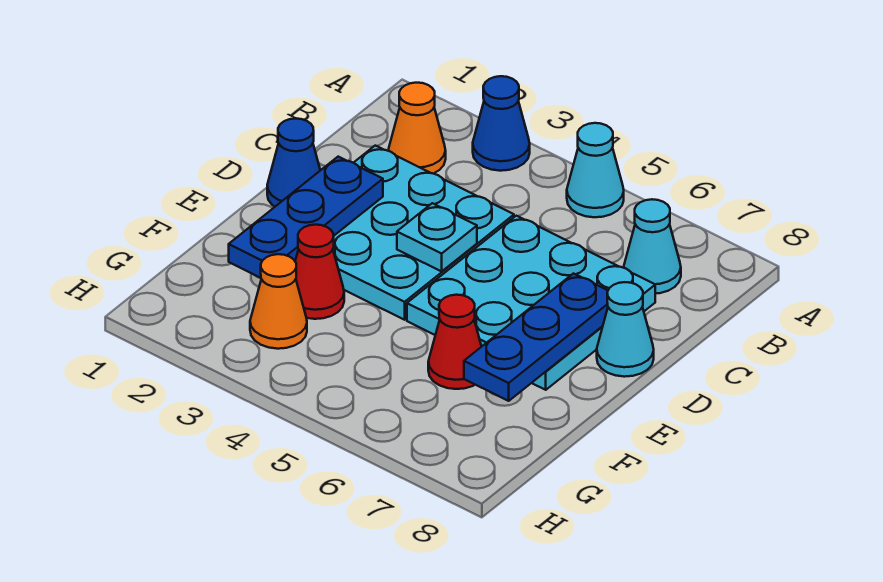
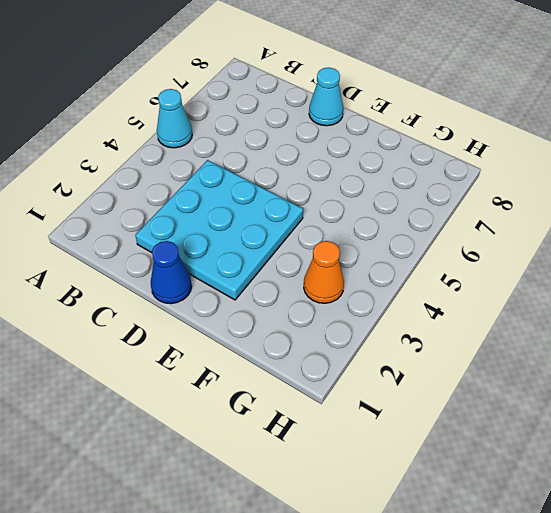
none -> blue 1x1 cone [473,76,530,171]
none -> orange 1x1 cone [389,83,446,174]
none -> cyan 1x1 cone [624,199,681,294]

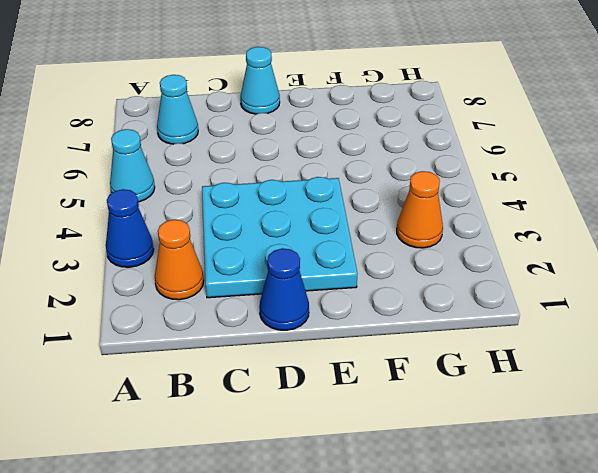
none -> cyan 3x3 plate [407,216,655,390]
none -> red 1x1 cone [295,225,344,319]
none -> red 1x1 cone [428,295,482,389]

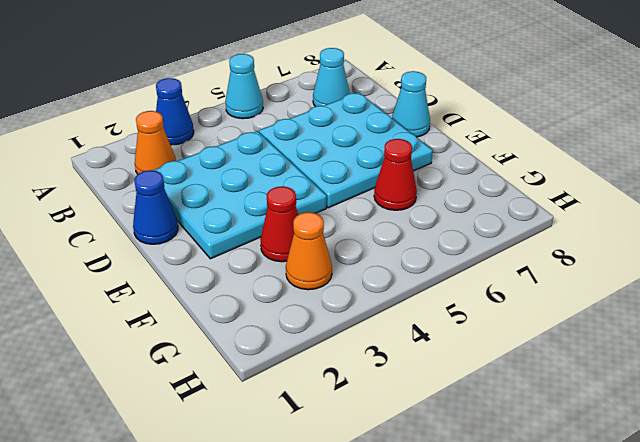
none -> blue 1x3 plate [229,157,383,278]
none -> cyan 1x1 plate [397,203,477,271]
none -> blue 1x3 plate [464,274,608,401]

